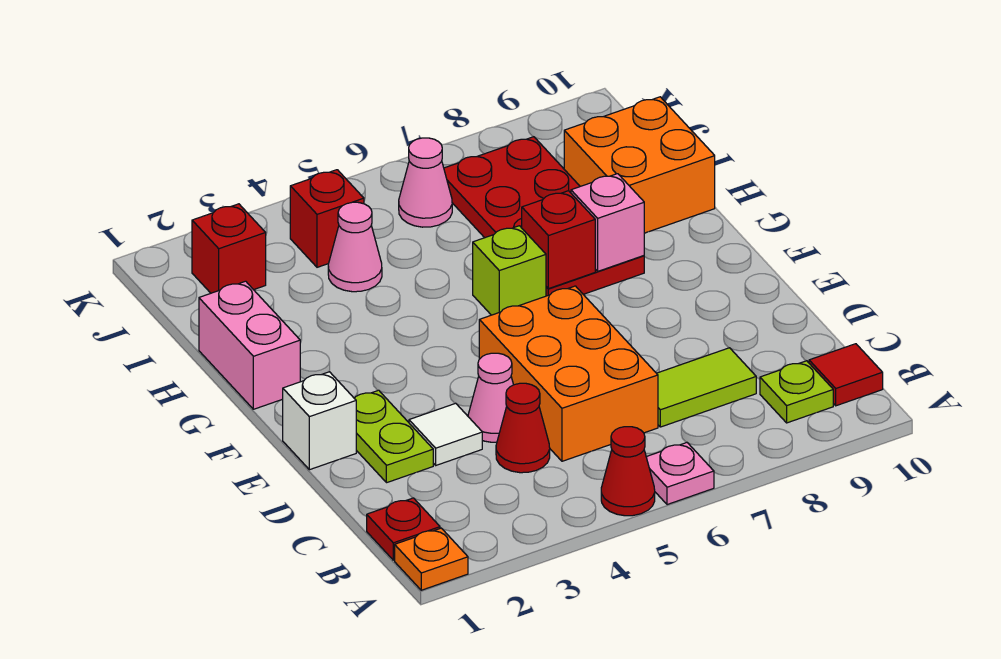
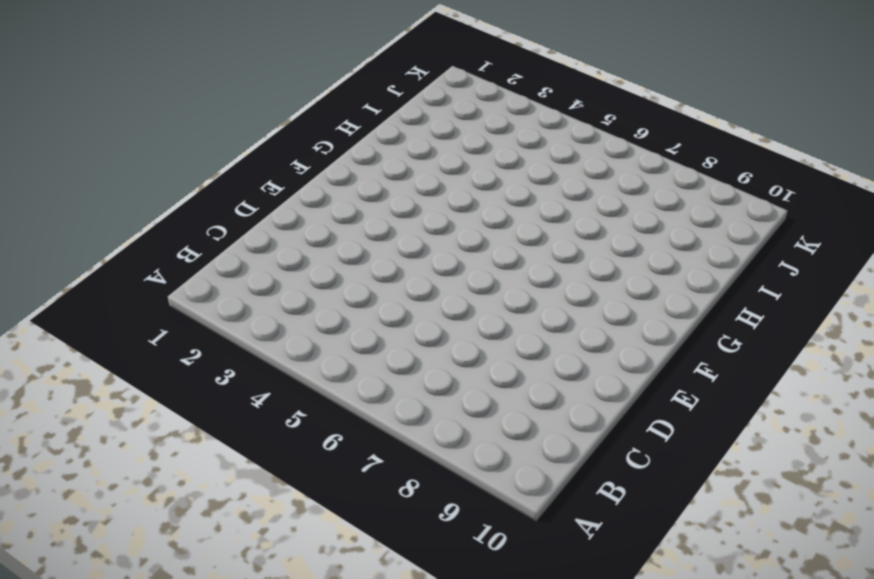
none -> orange 1x1 plate [395,528,468,590]
none -> red 1x1 cone [601,427,655,516]
none -> pink 1x1 plate [646,443,714,505]

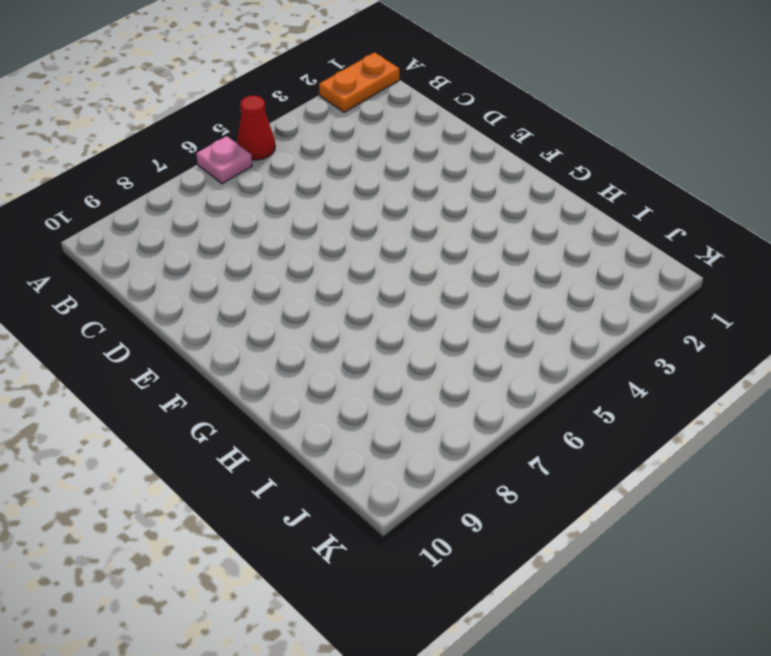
orange 1x2 plate [319,52,399,112] -> orange 1x1 plate [395,528,468,590]
none -> red 1x1 plate [367,498,440,560]
none -> lime 1x1 plate [760,361,833,423]
none -> red 1x1 tile [809,344,883,406]

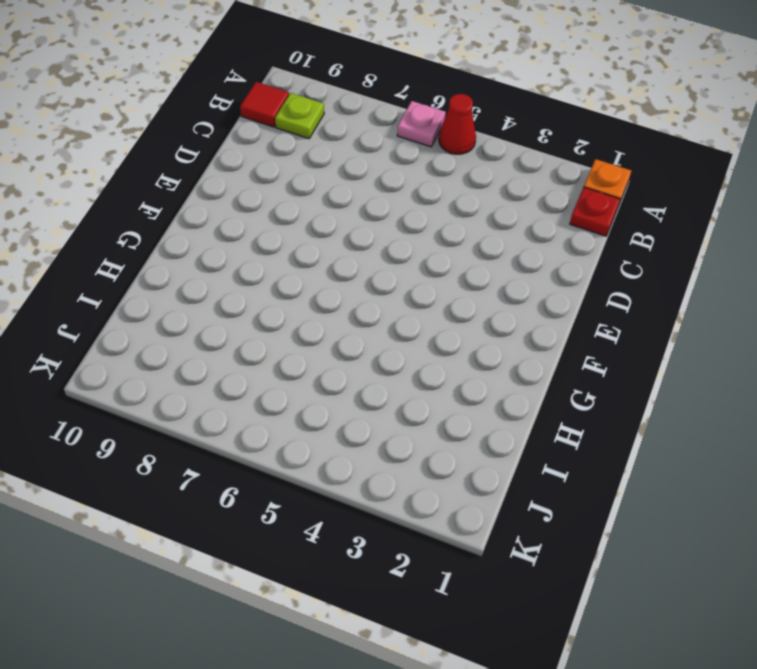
none -> red 1x1 cone [496,383,550,473]
none -> orange 2x3 brick [479,286,658,461]
none -> lime 1x2 tile [657,348,756,427]

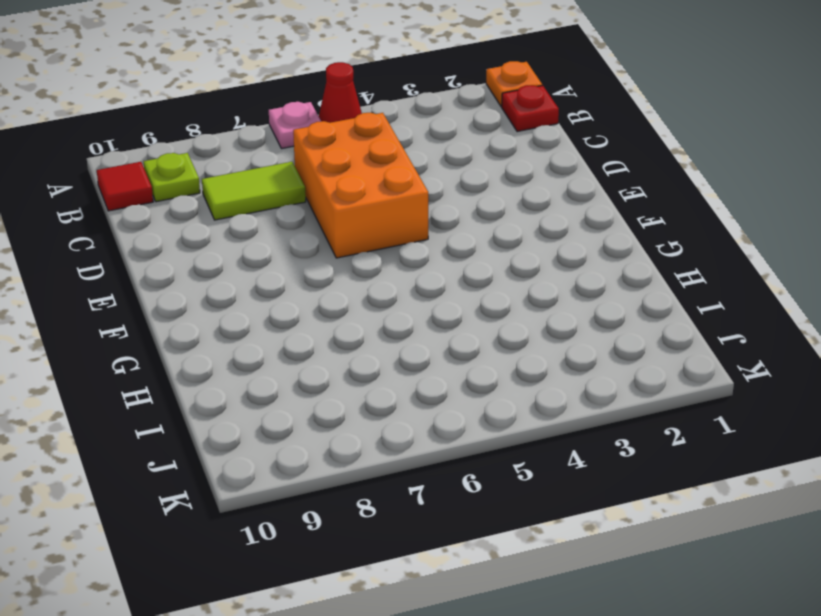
none -> red 1x1 cone [496,383,550,473]
none -> lime 1x2 plate [354,390,433,483]
none -> white 1x1 tile [409,403,482,465]

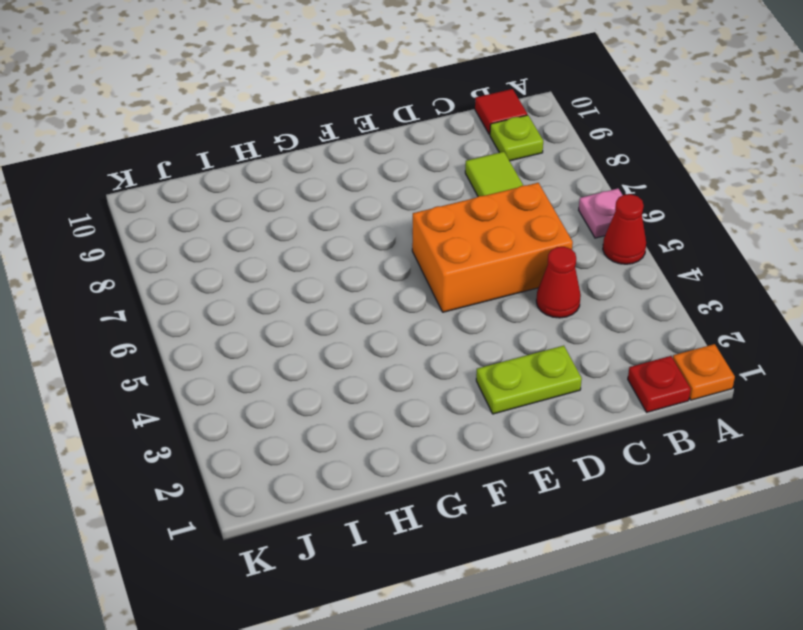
none -> white 1x1 tile [409,403,482,465]
none -> pink 1x1 cone [468,353,513,442]
none -> white 1x1 brick [283,372,356,470]

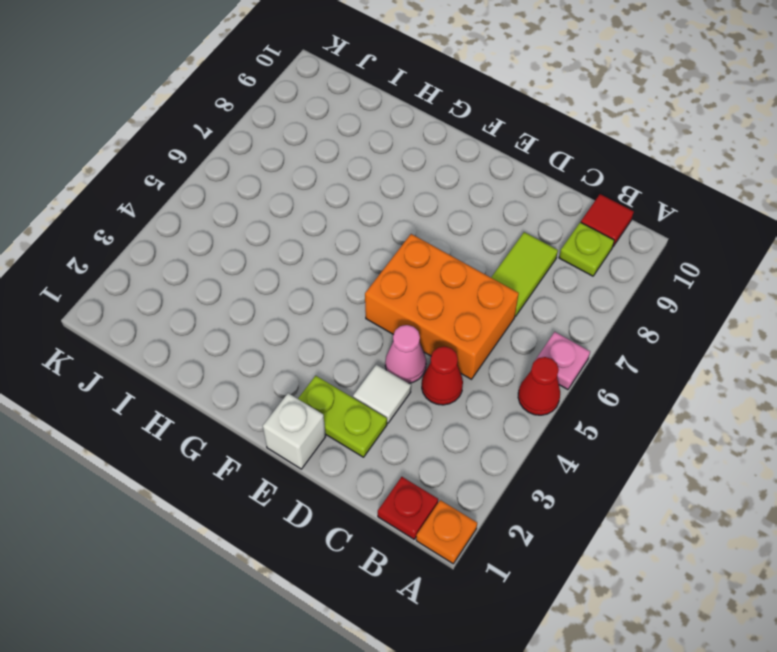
none -> pink 1x2 brick [199,281,300,409]
none -> lime 1x1 brick [473,226,546,315]
none -> red 2x4 plate [444,137,644,296]

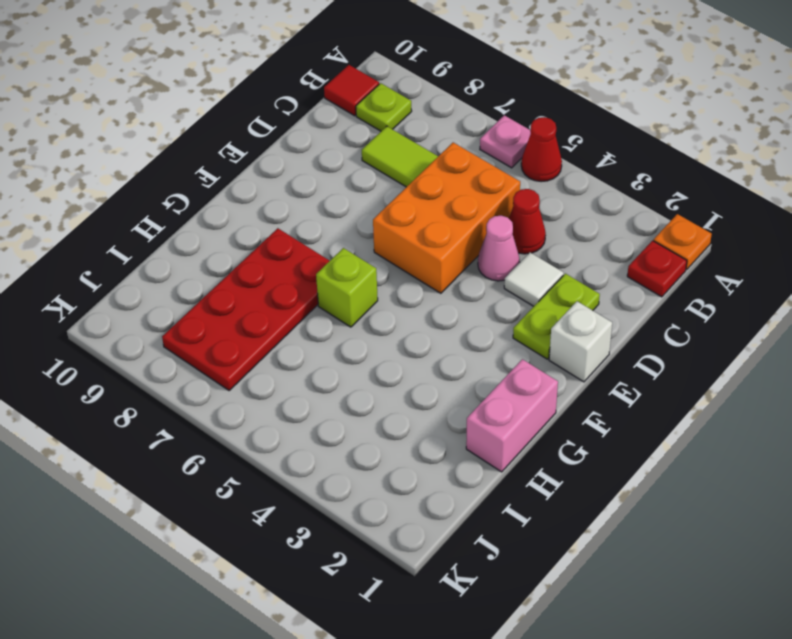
none -> orange 2x2 brick [564,97,715,233]
none -> pink 1x1 cone [328,202,382,292]
none -> red 1x1 brick [192,204,266,293]

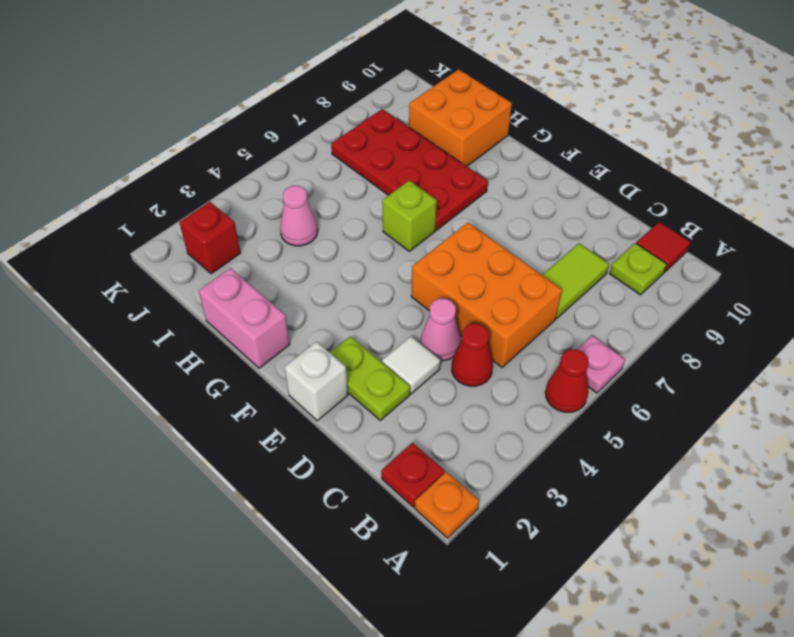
none -> red 1x1 brick [290,170,364,267]
none -> pink 1x1 cone [399,138,452,227]
none -> red 1x1 brick [522,191,595,289]

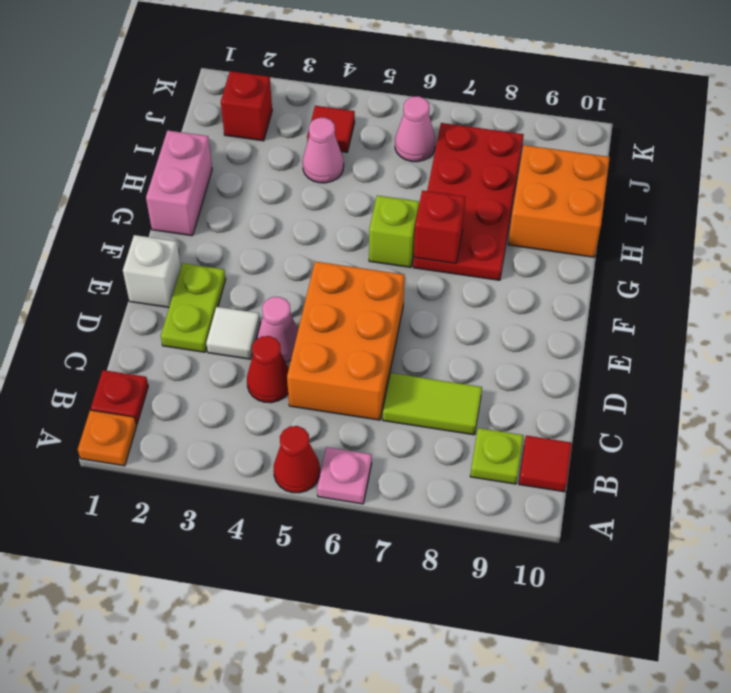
red 1x1 tile [307,106,355,152] -> red 1x1 brick [290,170,364,267]
none -> pink 1x1 brick [571,174,644,271]

